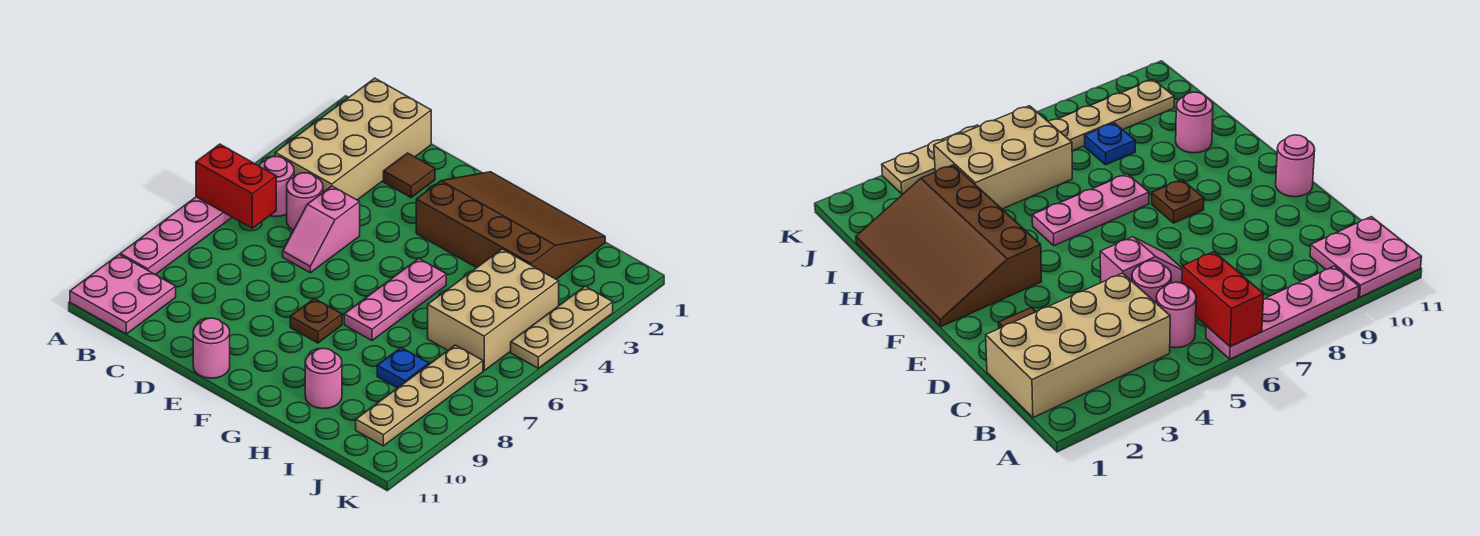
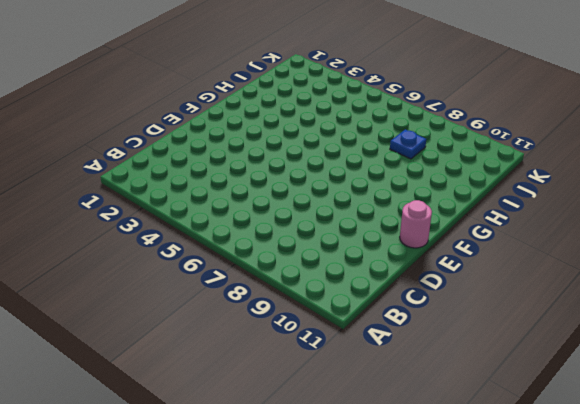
none -> pink 1x4 plate [120,197,232,275]
none -> pink 2x2 plate [70,255,176,334]
none -> tan 2x4 brick [275,78,431,200]

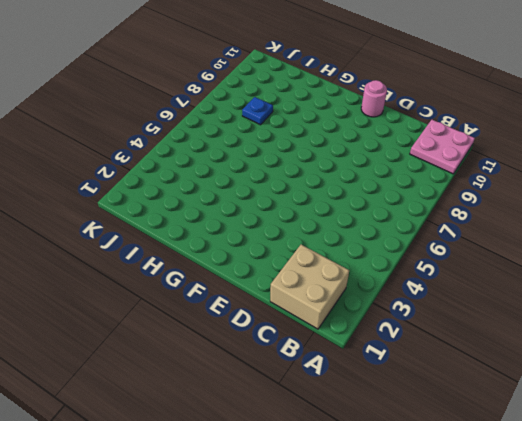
tan 2x2 brick [270,245,349,329] -> tan 2x4 brick [275,78,431,200]
none -> pink 1x4 plate [120,197,232,275]
none -> pink 1x1 round brick [259,157,294,217]
none -> pink 1x1 round brick [287,173,323,230]

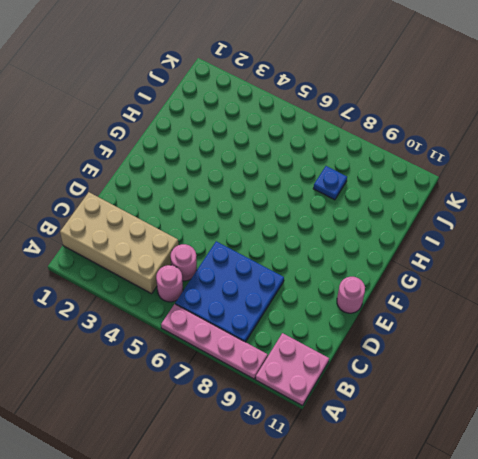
blue 3x3 plate [175,241,284,342] -> pink 1x2 slope [283,186,360,273]
none -> brown 1x1 tile [384,153,435,198]
none -> brown 3x4 slope [416,172,605,279]
none -> brown 1x1 plate [290,299,342,343]

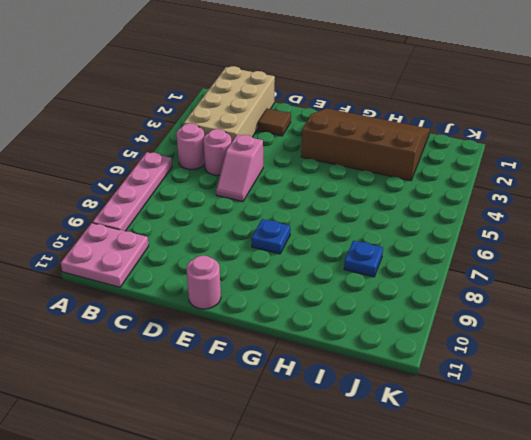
blue 1x1 plate [251,219,290,254] -> brown 1x1 plate [290,299,342,343]
none -> pink 1x3 plate [344,259,446,340]
none -> pink 1x1 round brick [305,349,342,409]
none -> tan 2x3 brick [428,249,559,371]

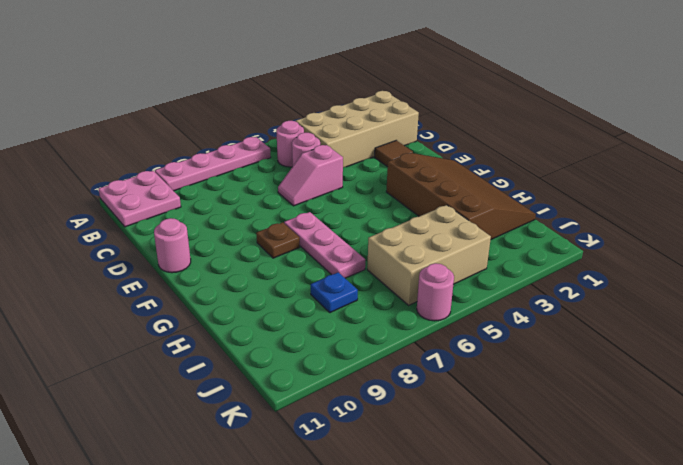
pink 1x3 plate [284,212,365,278] -> pink 1x3 plate turned to [344,259,446,340]
pink 1x1 round brick [417,263,454,321] -> pink 1x1 round brick moved to [305,349,342,409]
none -> tan 1x4 plate [356,345,483,446]
none -> tan 1x3 plate [511,286,613,368]
none -> red 1x2 brick [196,144,276,228]

